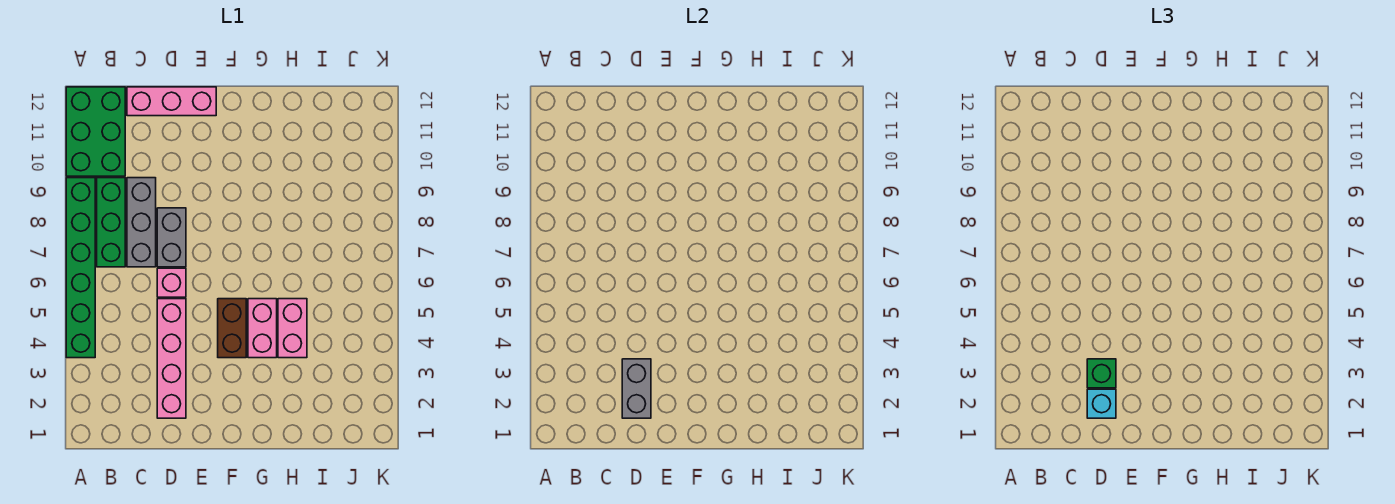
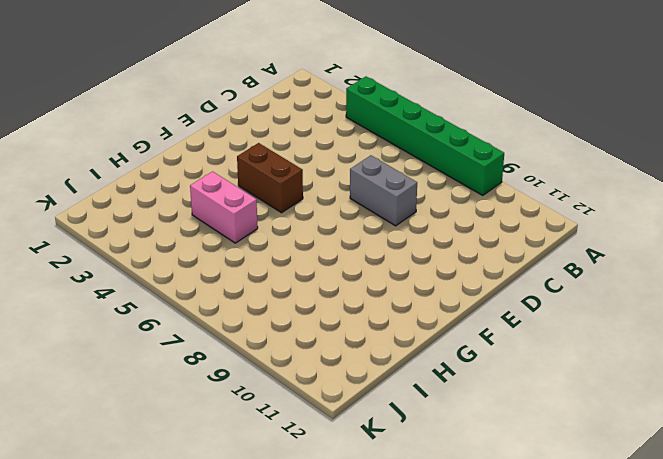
none -> green 2x3 brick [66,87,125,176]
none -> green 1x3 brick [97,178,125,267]
none -> grey 1x3 brick [127,178,156,267]

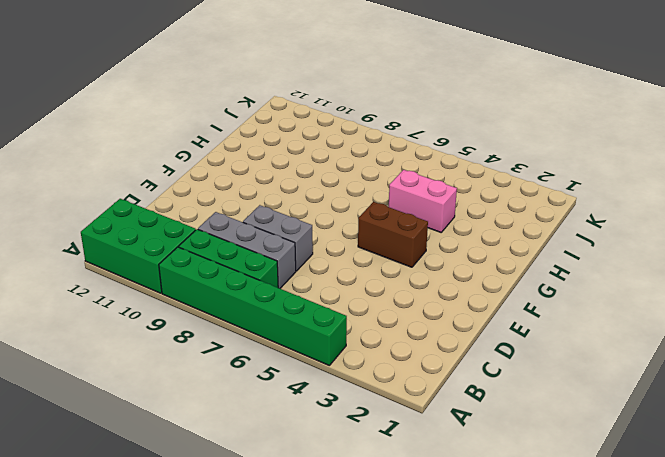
none -> pink 1x3 brick [127,87,216,116]
none -> pink 1x4 brick [157,299,186,418]
none -> pink 1x1 brick [157,268,186,297]

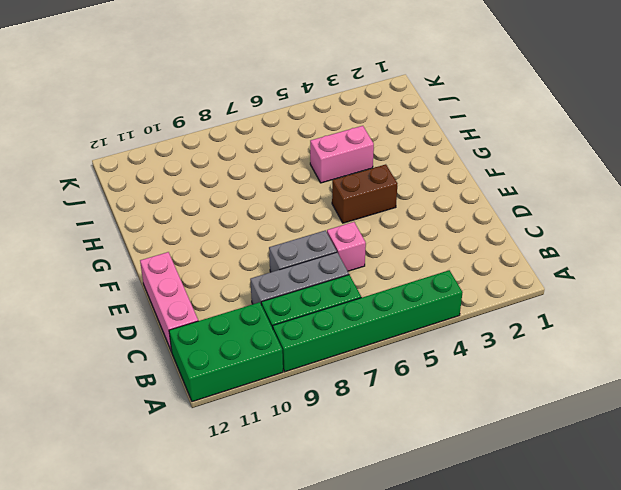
none -> pink 1x4 brick [157,299,186,418]
none -> pink 1x2 brick [248,299,277,358]
none -> grey 1x2 brick [622,359,651,418]

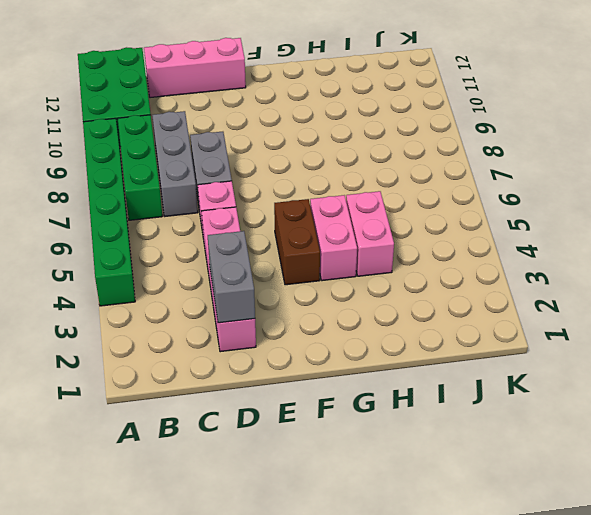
none -> cyan 1x1 brick [1087,389,1116,418]
none -> green 1x1 brick [1087,359,1116,388]

